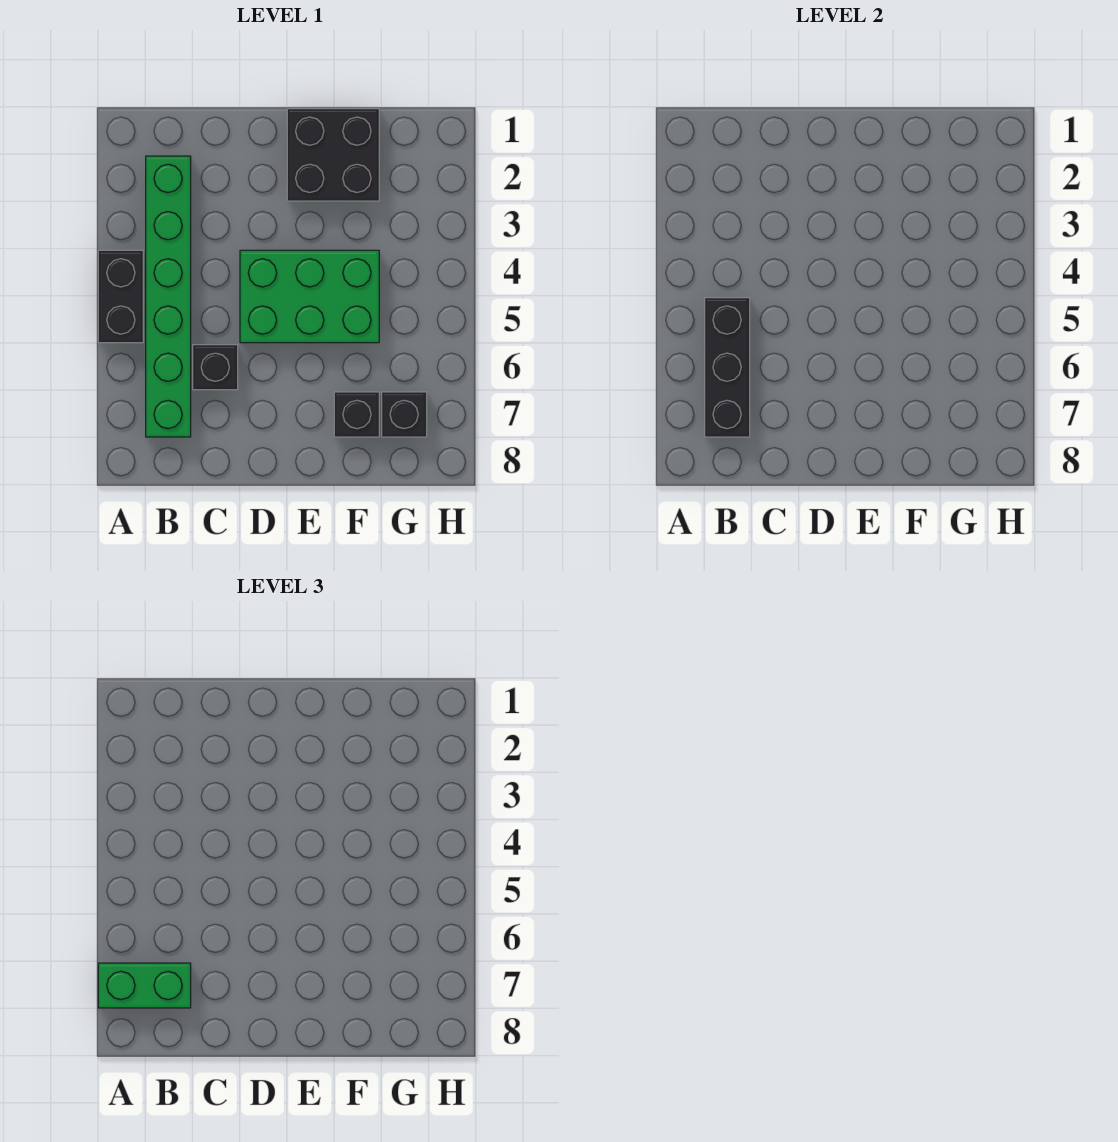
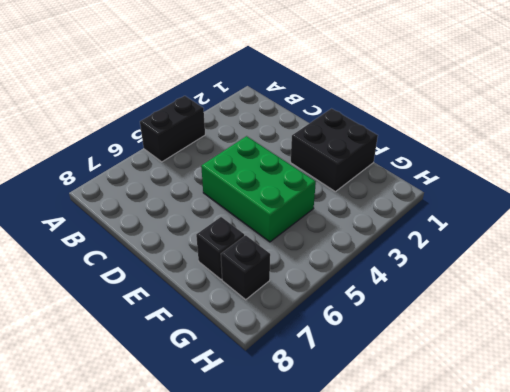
none -> green 1x6 brick [146,156,191,437]
none -> black 1x1 brick [193,345,238,390]

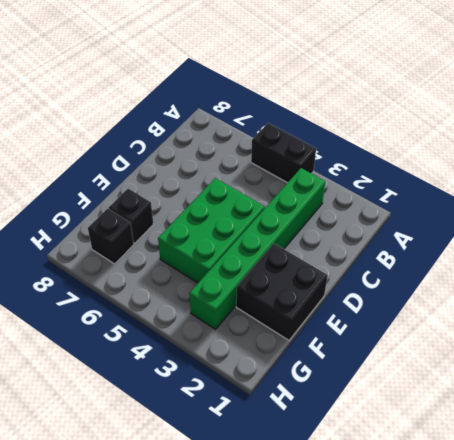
green 1x6 brick [189,168,325,329] -> green 1x6 brick turned to [146,156,191,437]
none -> black 1x1 brick [193,345,238,390]
none -> black 1x3 brick [705,298,750,437]

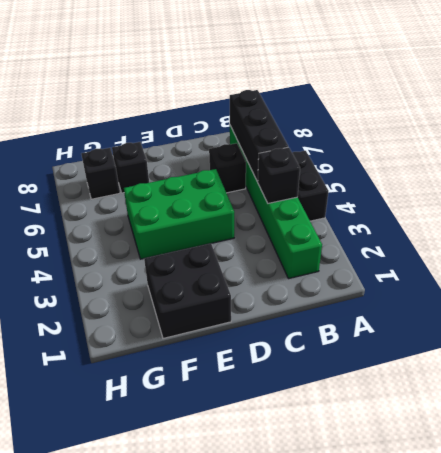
black 1x1 brick [257,147,300,203] -> none
none -> green 1x2 brick [98,963,191,1008]

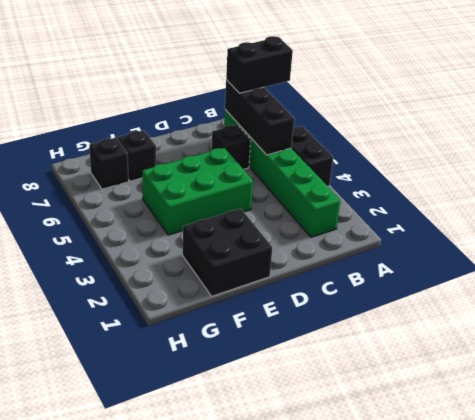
black 1x2 brick [226,36,293,93] -> green 1x2 brick [98,963,191,1008]

